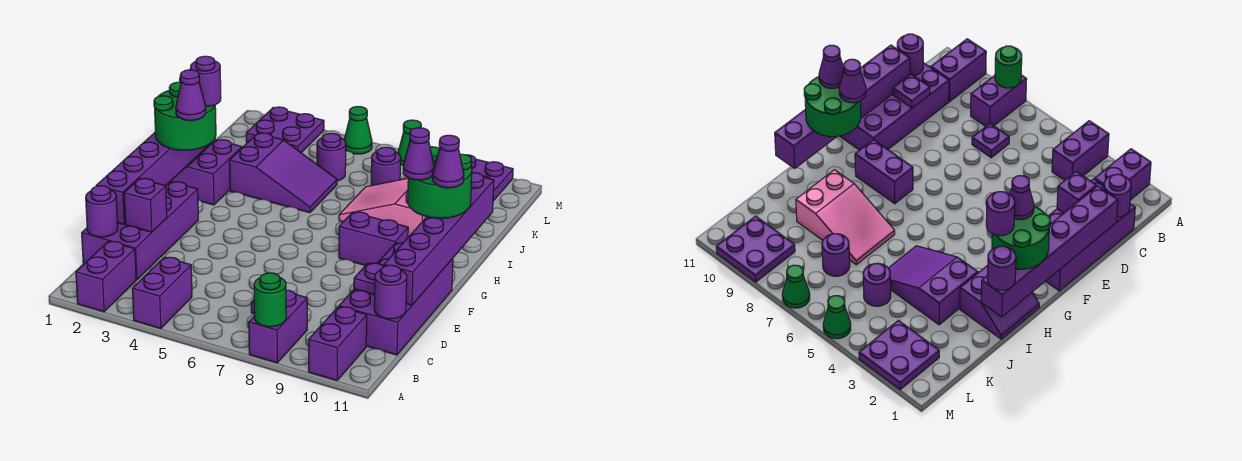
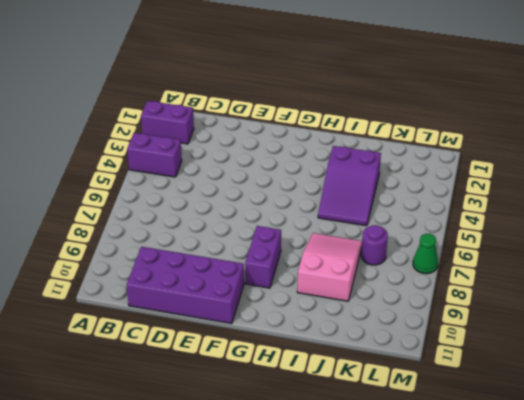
none -> purple 1x2 brick [249,290,307,363]
none -> purple 1x2 brick [309,307,367,381]
none -> purple 2x4 brick [82,181,198,280]
none -> purple 1x1 plate [972,124,1009,158]

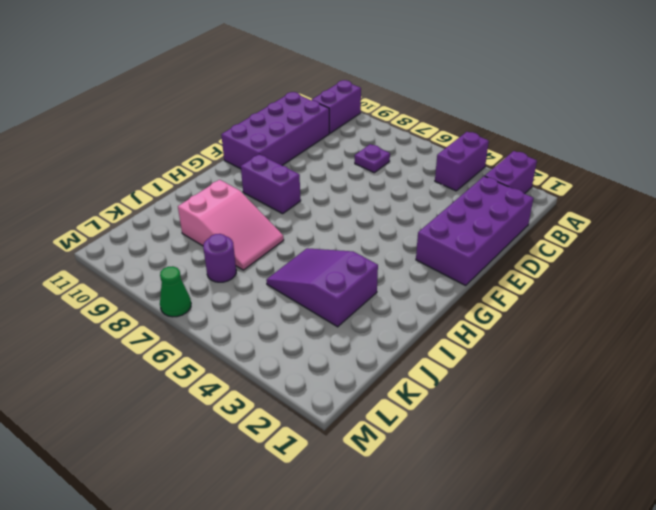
none -> purple 1x2 brick [249,290,307,363]
none -> purple 2x2 slope [171,140,242,205]
none -> purple 1x1 round brick [317,133,346,181]
none -> purple 2x2 plate [246,107,324,153]

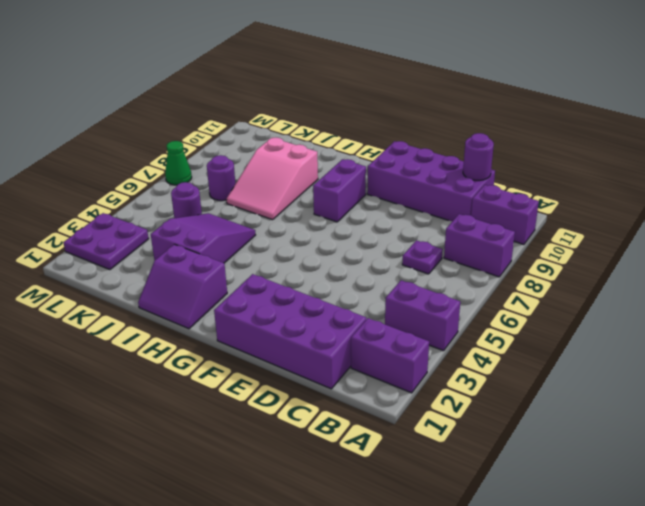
none -> purple 2x2 plate [468,155,513,201]
none -> green 1x1 cone [344,106,372,154]
none -> green 1x1 round brick [254,273,286,327]
none -> purple 1x1 round brick [86,186,118,237]

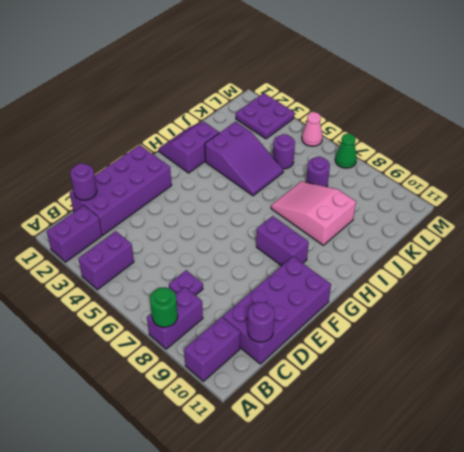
pink 1x1 cone [302,112,323,146] -> green 1x1 cone [344,106,372,154]
none -> purple 2x2 plate [468,155,513,201]
none -> purple 1x6 brick [96,133,215,224]
none -> purple 1x1 brick [124,179,167,232]
none -> purple 1x1 plate [354,263,384,295]

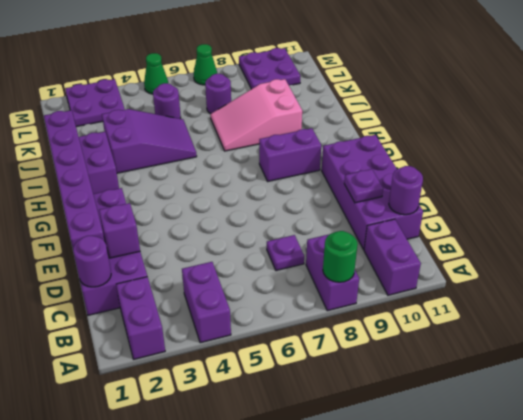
none -> purple 1x6 brick [384,173,494,305]
none -> green 2x2 round brick [154,82,216,150]
none -> green 2x2 round brick [408,147,472,218]
none -> purple 1x1 round brick [988,246,1016,290]

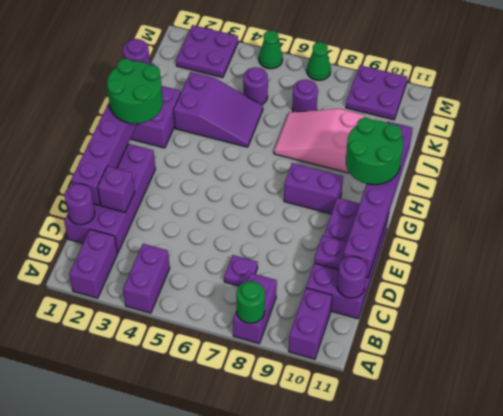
none -> purple 1x1 cone [176,70,206,120]
none -> purple 1x1 cone [403,128,434,180]
none -> purple 1x1 cone [433,135,464,188]
none -> purple 1x1 round brick [191,56,221,106]

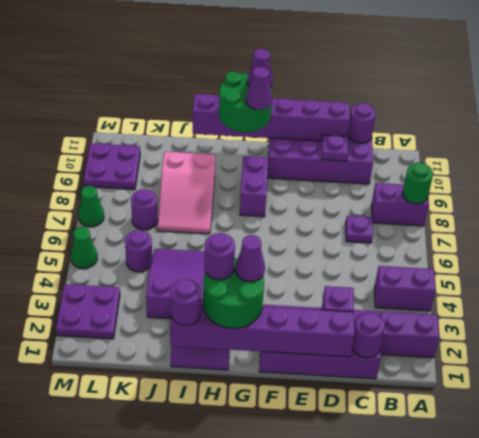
none -> purple 1x2 brick [309,307,367,381]

